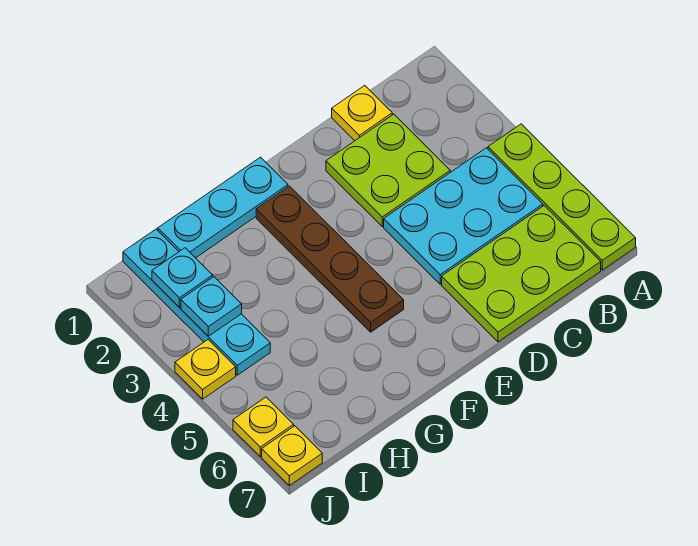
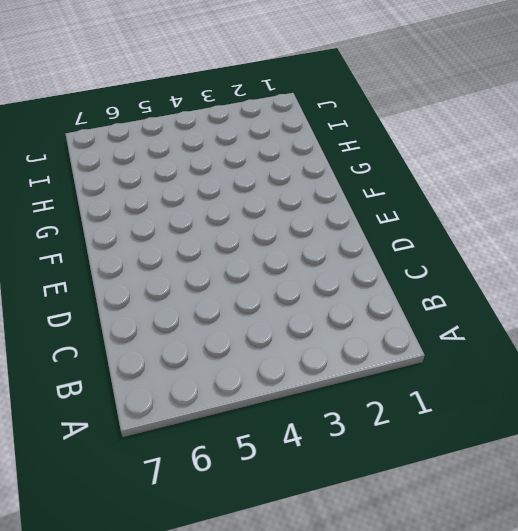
none -> lime 1x4 plate [488,124,636,270]
none -> cyan 2x3 plate [384,148,543,284]
none -> lime 2x3 plate [442,206,601,342]

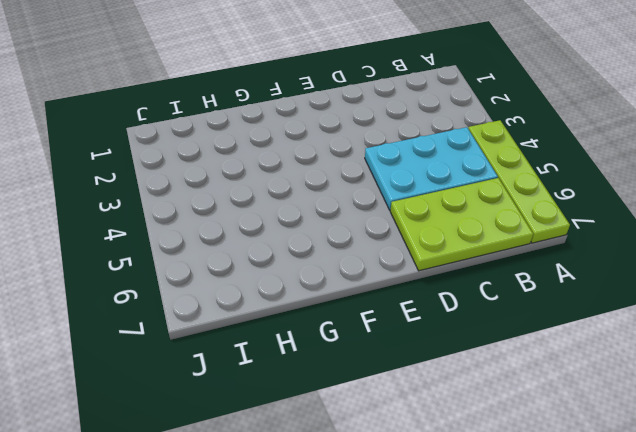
none -> yellow 1x1 plate [332,86,392,141]
none -> lime 2x2 plate [326,114,450,227]
none -> cyan 1x3 plate [158,157,288,258]

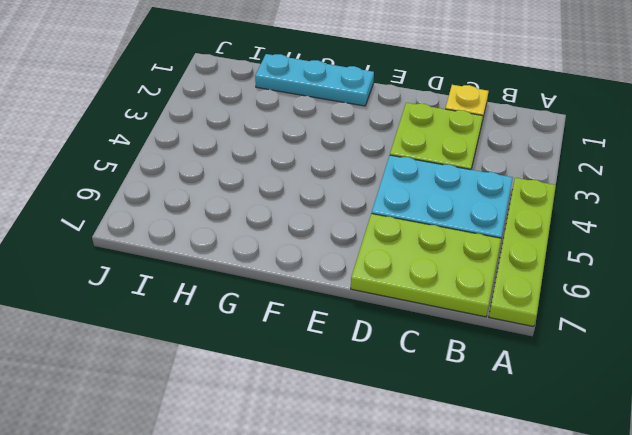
none -> brown 1x4 plate [256,186,404,332]
none -> cyan 1x4 plate [123,229,270,375]
none -> yellow 1x1 plate [175,340,236,399]

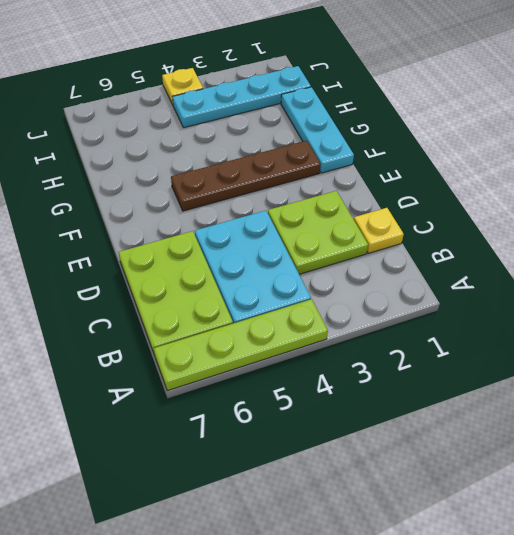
none -> yellow 1x1 plate [233,397,294,457]
none -> yellow 1x1 plate [262,426,322,485]
none -> cyan 1x1 plate [152,248,213,307]

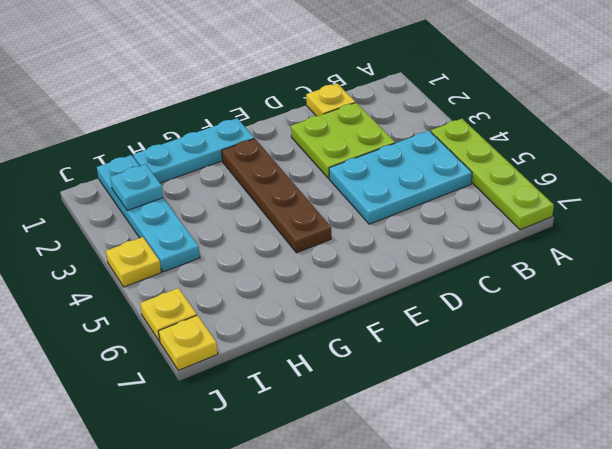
none -> lime 2x3 plate [442,206,601,342]
none -> cyan 1x1 plate [181,277,242,336]

